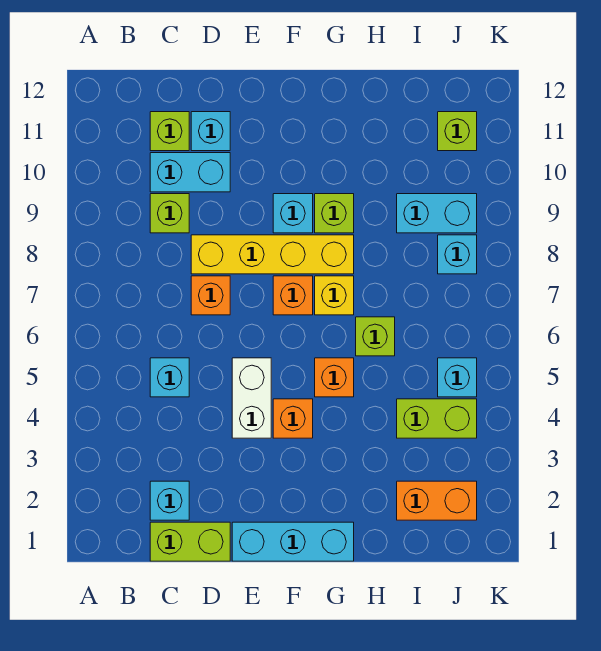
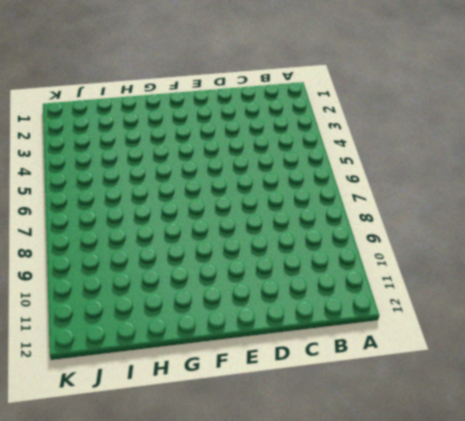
none -> lime 1x2 brick [150,522,230,561]
none -> cyan 1x1 brick [150,481,189,520]
none -> cyan 1x1 brick [150,358,189,397]

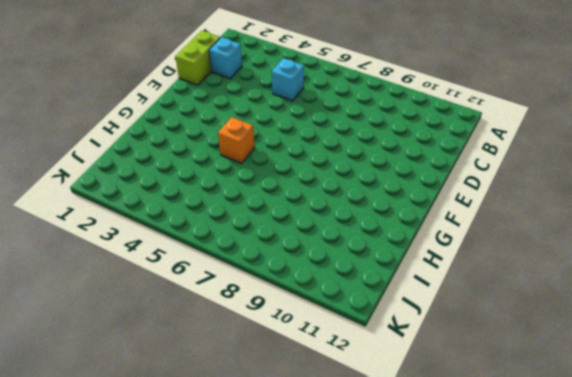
none -> lime 1x1 brick [150,194,189,233]
none -> cyan 1x2 brick [150,153,230,192]
none -> lime 1x1 brick [150,112,189,151]

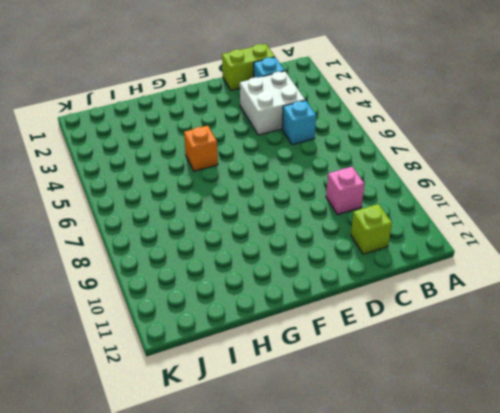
white 2x2 brick [240,71,305,135] -> none
pink 1x1 brick [326,167,365,214] -> lime 1x1 brick [150,194,189,233]
none -> cyan 1x2 brick [150,153,230,192]
none -> orange 1x1 brick [191,276,230,315]
none -> yellow 1x4 brick [191,235,354,274]

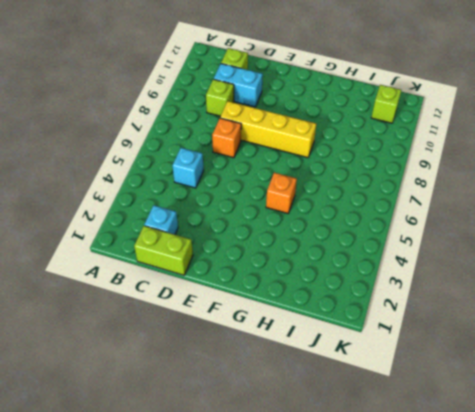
none -> cyan 1x1 brick [191,112,230,151]
none -> cyan 1x3 brick [232,522,354,561]
none -> white 1x2 brick [232,358,271,438]

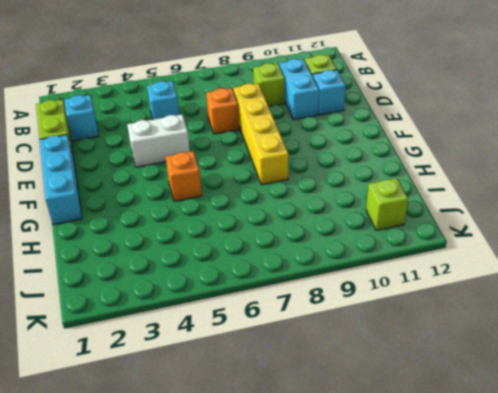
none -> orange 1x1 brick [273,399,313,438]
none -> orange 1x1 brick [273,276,313,315]
none -> cyan 1x1 brick [273,194,313,233]

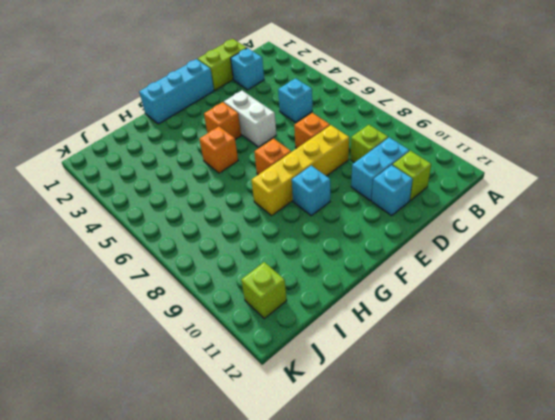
none -> yellow 1x1 brick [315,276,354,315]
none -> lime 1x1 brick [315,194,354,233]
none -> lime 1x1 brick [356,317,395,356]

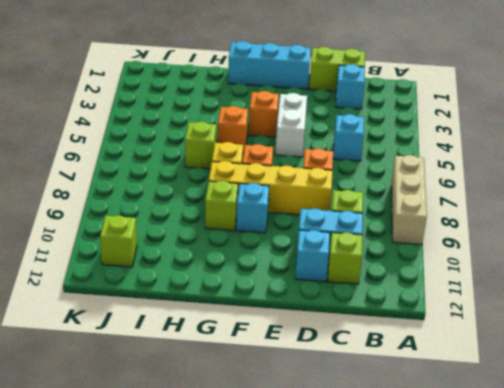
tan 1x3 brick [392,155,427,245] -> none
none -> orange 1x2 brick [397,481,477,520]
none -> lime 1x2 brick [397,399,477,438]
none -> cyan 1x2 brick [397,194,477,233]

